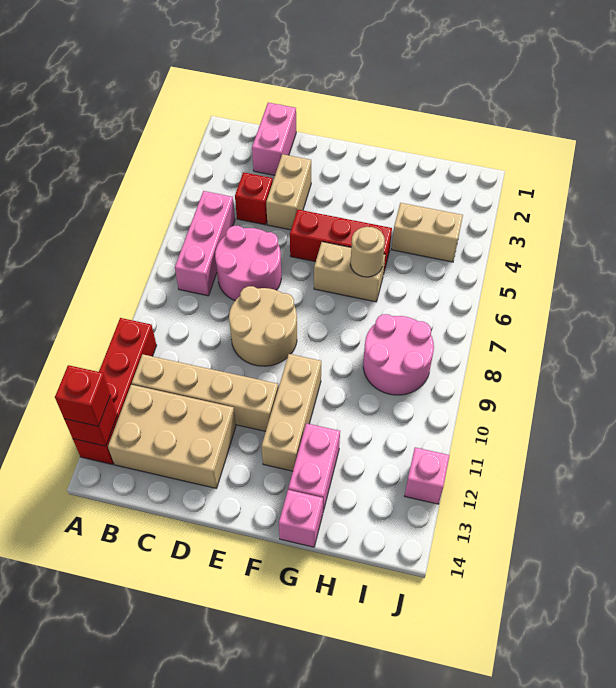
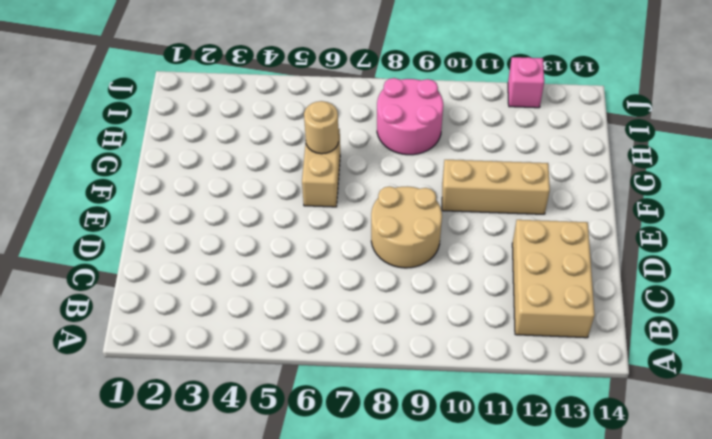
none -> red 1x4 brick [73,318,157,465]
none -> pink 1x3 brick [175,191,235,296]
none -> tan 1x4 brick [132,354,278,431]

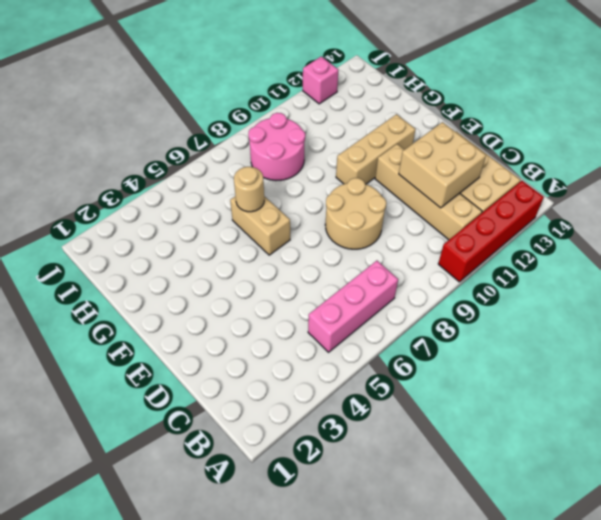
tan 2x2 brick [399,122,486,208] -> none
none -> pink 1x2 brick [252,103,296,175]
none -> red 1x1 brick [235,172,273,225]
none -> pink 2x2 round brick [215,226,281,301]

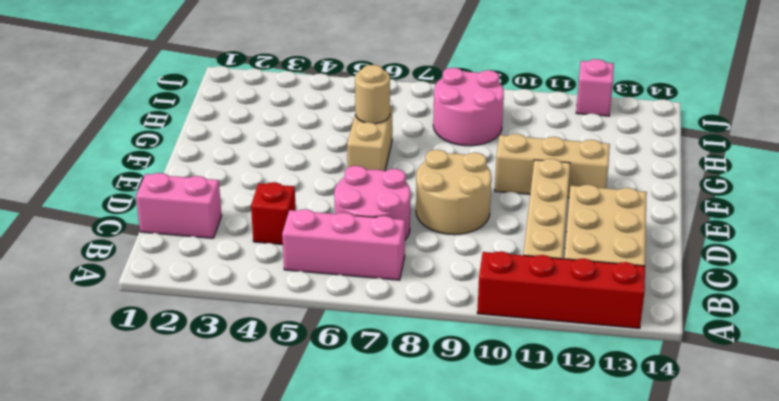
none -> tan 1x2 brick [266,154,311,230]
none -> red 1x3 brick [290,210,392,274]
none -> pink 1x2 brick [288,423,340,511]

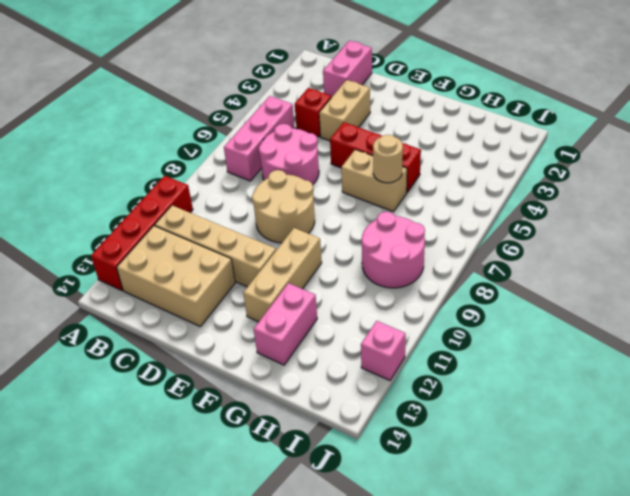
none -> pink 1x1 brick [279,490,323,547]
none -> tan 1x2 brick [391,203,463,262]
none -> red 1x1 brick [64,396,117,446]

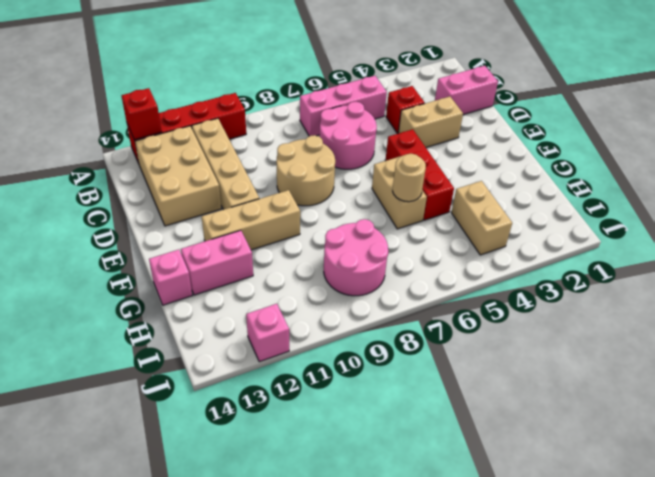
none -> red 1x1 brick [55,365,111,426]

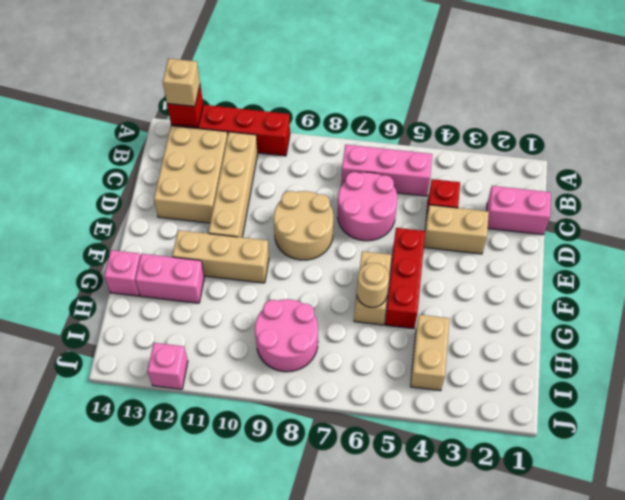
tan 1x1 brick [163,58,200,106] -> red 1x1 brick [55,365,111,426]

